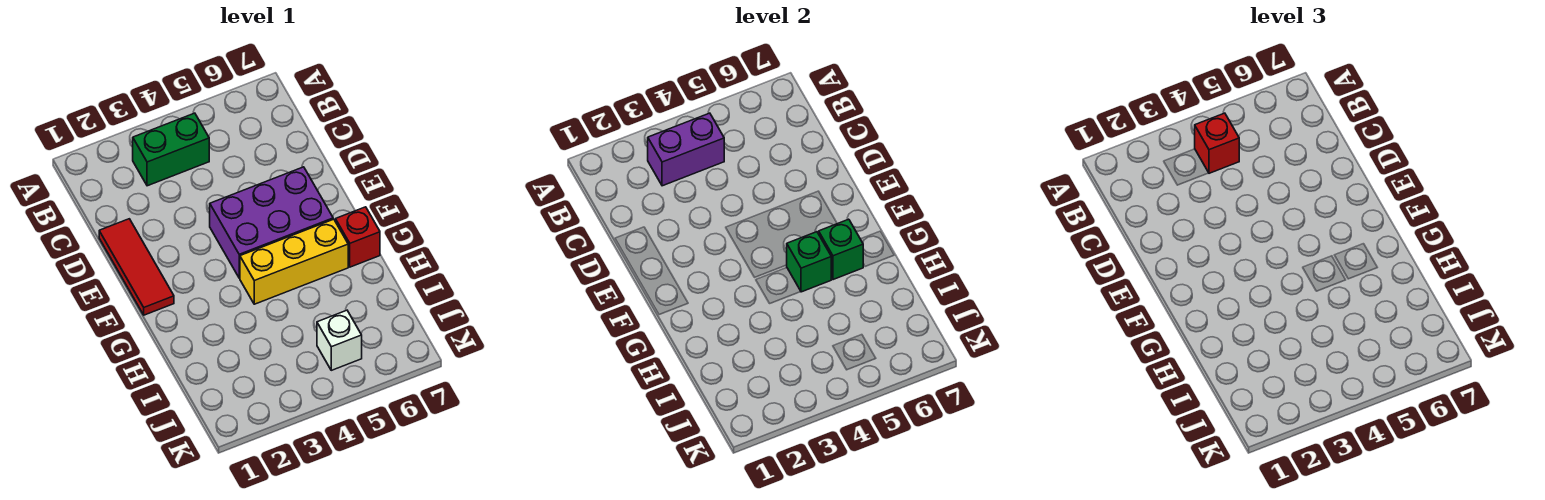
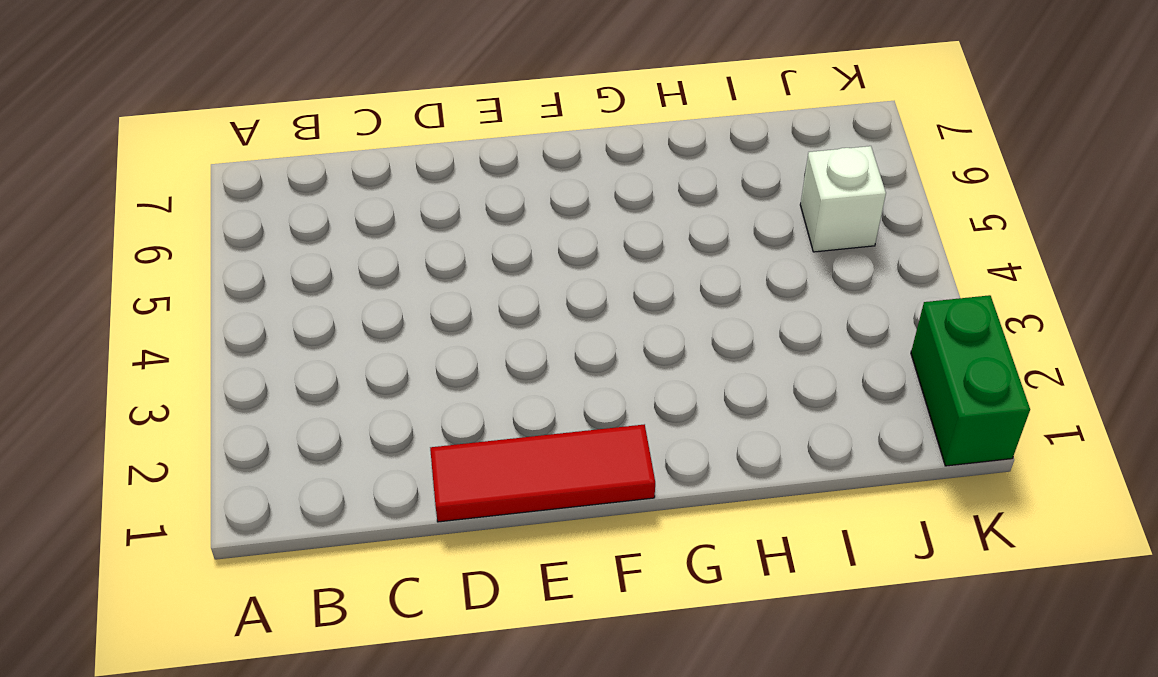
green 1x2 brick [911,295,1030,466] -> green 1x2 brick moved to [133,113,209,186]
none -> purple 2x3 brick [210,167,333,278]
none -> yellow 1x3 brick [240,219,348,304]

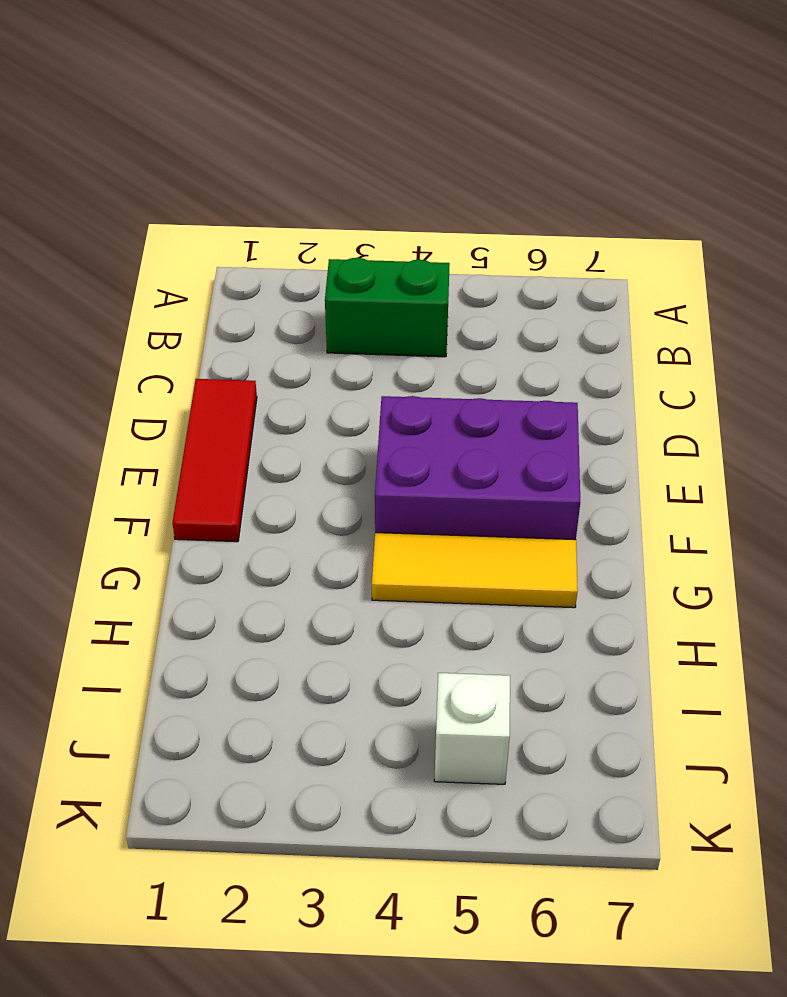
yellow 1x3 tile [372,533,578,608] -> yellow 1x3 brick [240,219,348,304]
none -> red 1x1 brick [335,207,380,267]
none -> purple 1x2 brick [648,113,724,186]

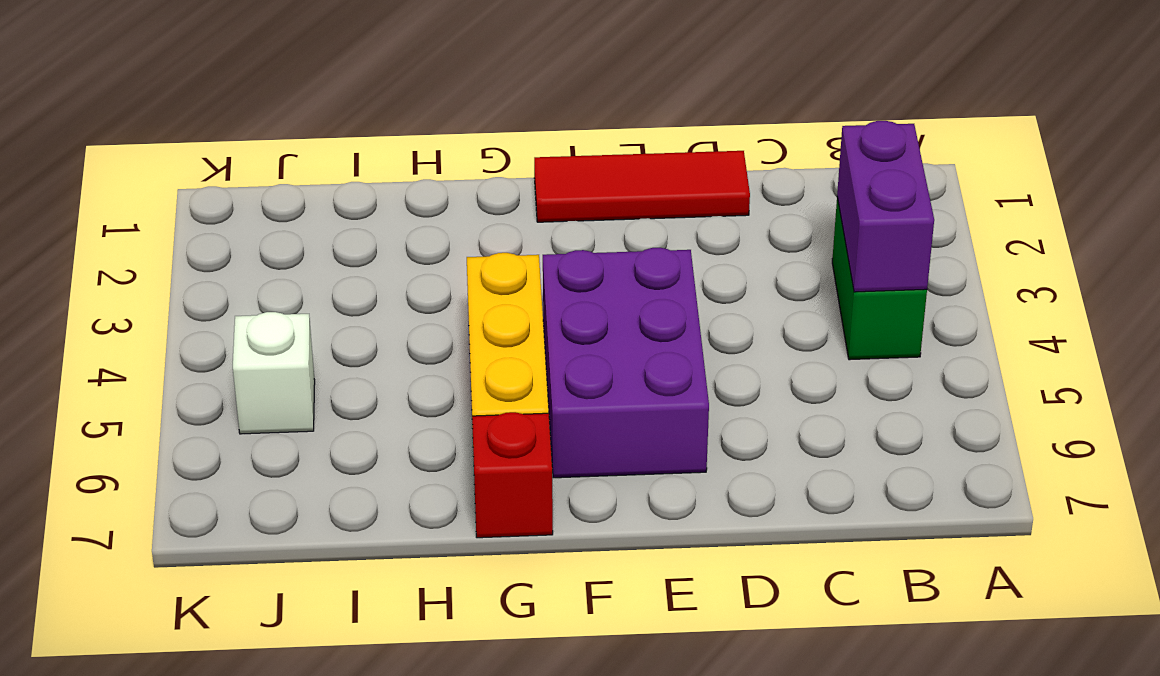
none -> green 1x1 brick [787,232,831,292]
none -> green 1x1 brick [819,219,863,280]

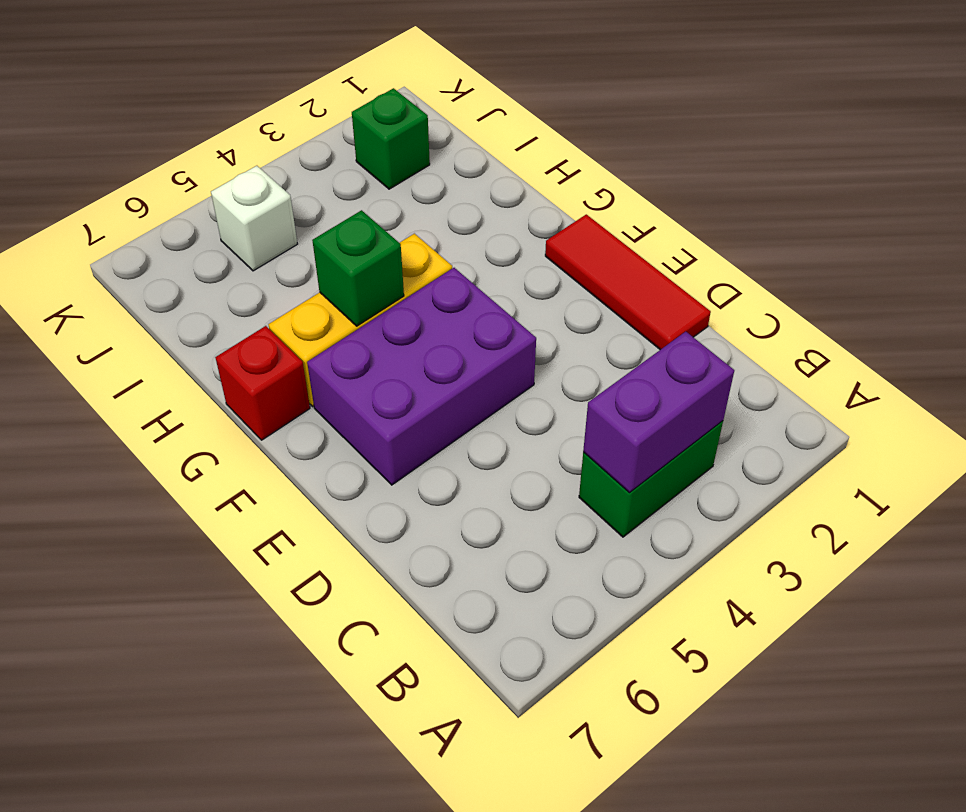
green 1x1 brick [352,88,430,189] -> green 1x1 brick moved to [819,219,863,280]
none -> red 1x1 brick [1195,113,1239,173]

